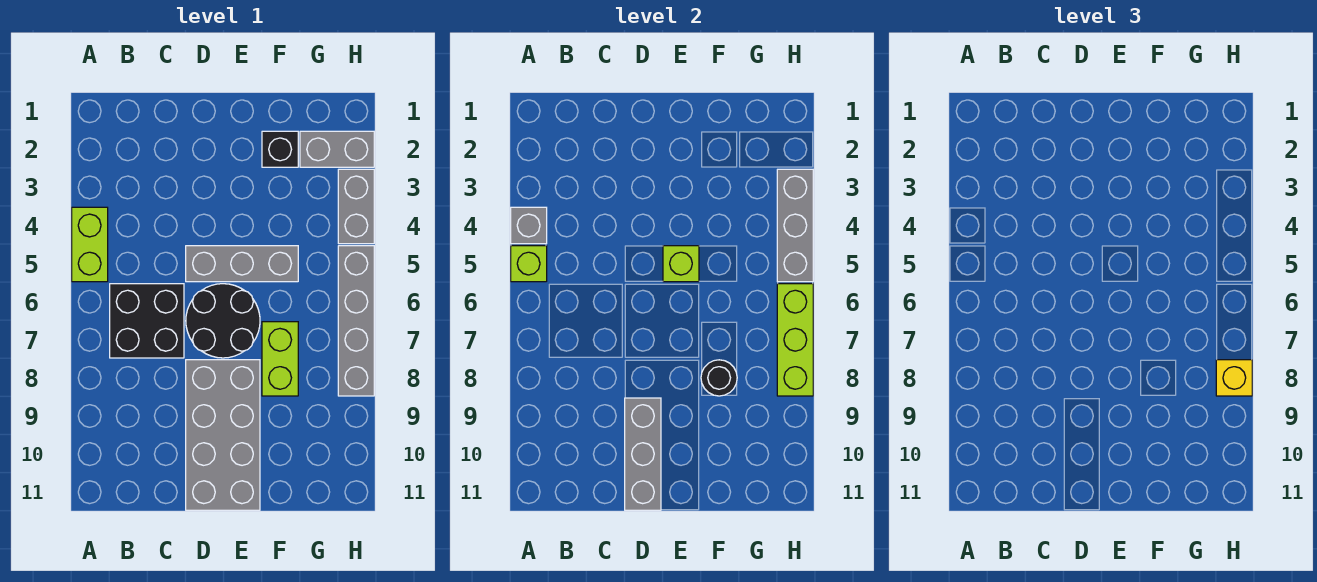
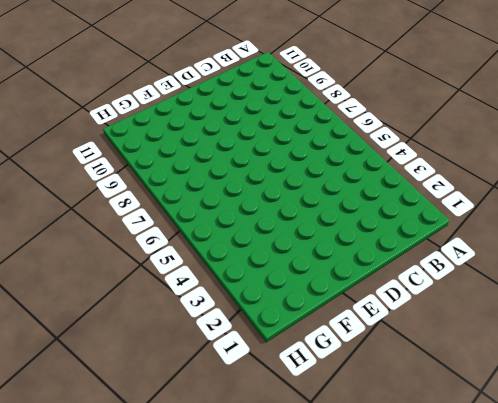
none -> lime 1x2 brick [72,207,108,282]
none -> black 2x2 brick [110,284,184,358]
none -> grey 1x3 brick [186,246,298,282]

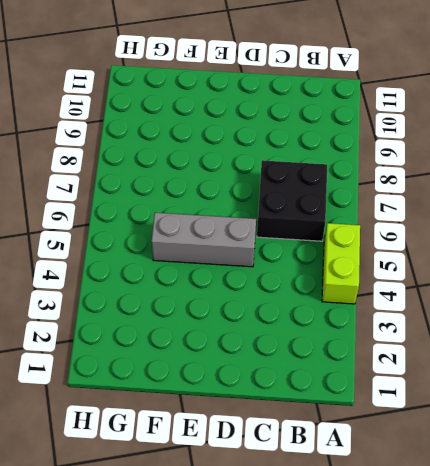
none -> black 2x2 round brick [186,284,260,358]
none -> grey 2x4 brick [186,360,260,510]
none -> black 1x1 brick [262,131,298,167]

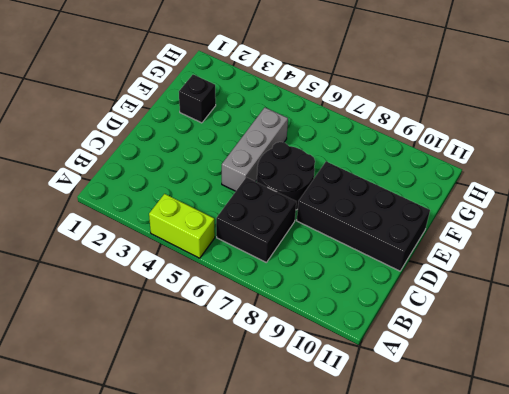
black 2x4 brick [297,161,430,271] -> grey 2x4 brick [186,360,260,510]
none -> lime 1x2 brick [262,322,298,396]
none -> grey 1x2 brick [300,131,374,167]
none -> grey 1x2 brick [338,169,374,244]

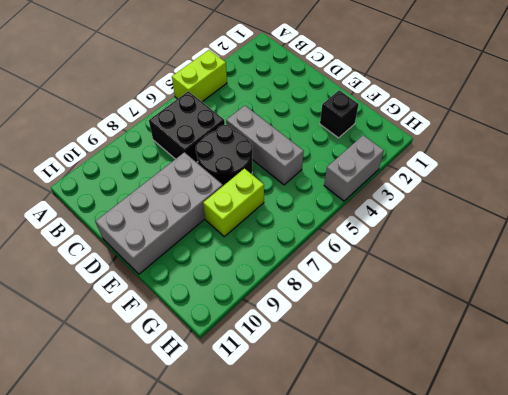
none -> grey 1x2 brick [300,131,374,167]
none -> grey 1x4 brick [338,246,374,396]
none -> grey 1x1 brick [511,207,547,244]

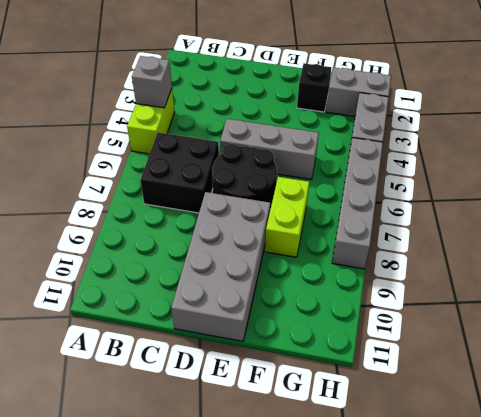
none -> lime 1x1 brick [511,246,547,282]
none -> grey 1x3 brick [625,398,661,510]
none -> lime 1x1 brick [663,246,699,282]

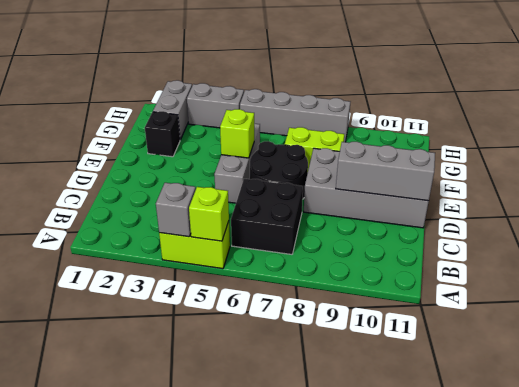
none -> black 1x1 round brick [701,360,737,396]
none -> grey 1x3 brick [777,169,813,282]
none -> lime 1x3 brick [777,284,813,396]

